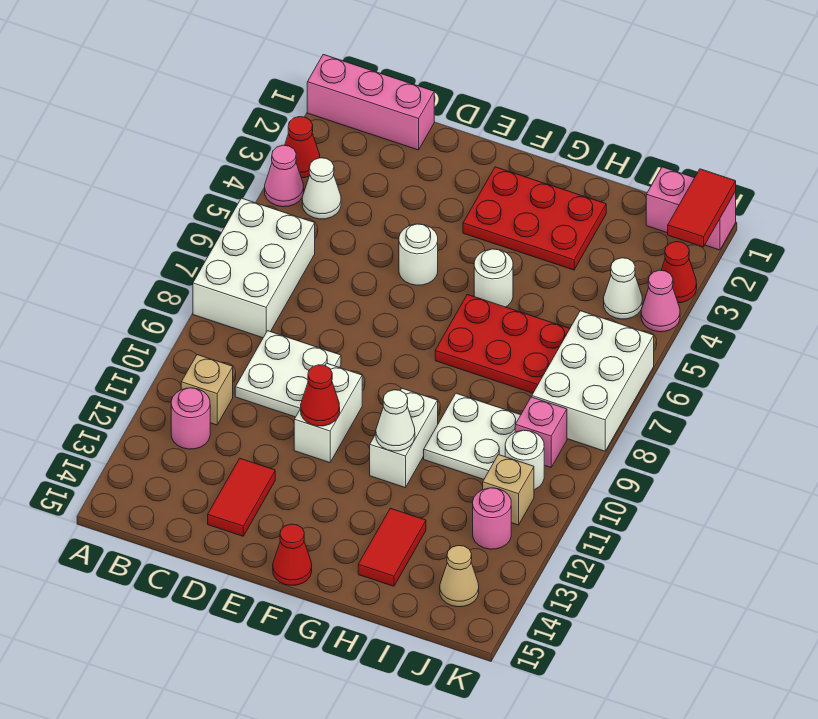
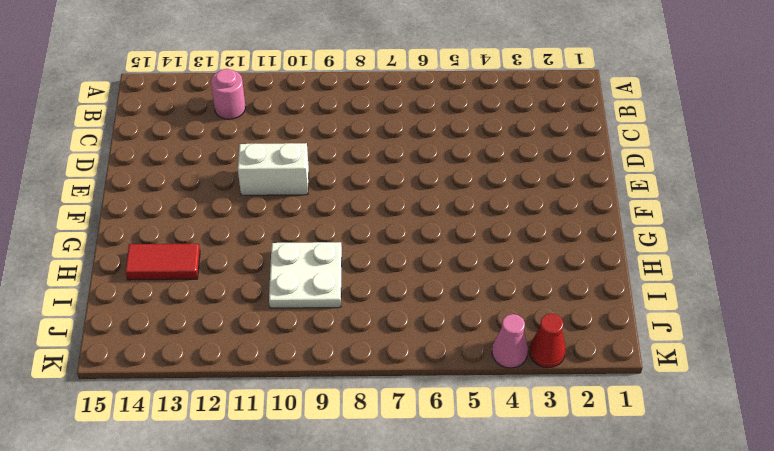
none -> pink 1x3 brick [307,55,434,150]
none -> red 1x1 cone [285,117,320,178]
none -> pink 1x1 cone [265,145,304,207]
none -> white 2x3 brick [193,198,315,338]

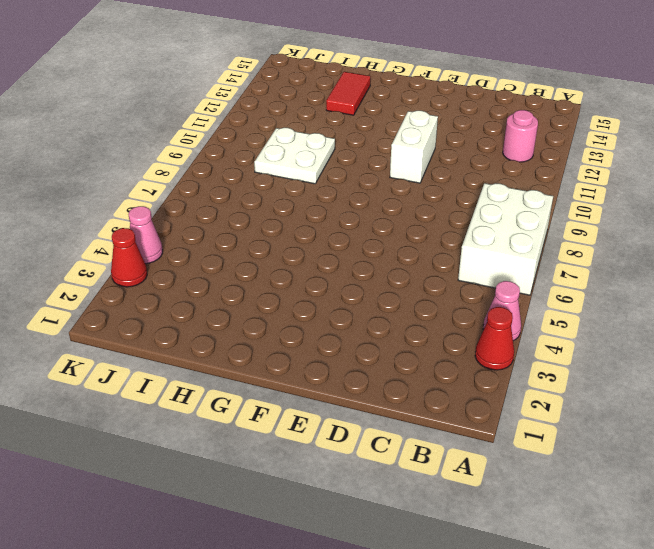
none -> pink 1x3 brick [307,55,434,150]
none -> white 1x1 cone [302,158,341,219]
none -> tan 1x1 brick [181,355,233,425]
none -> white 2x2 plate [235,331,341,417]

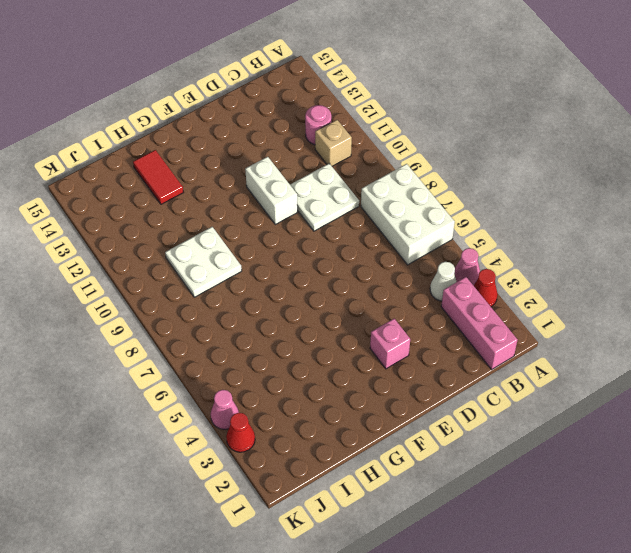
pink 1x3 brick [441,277,518,369] -> pink 1x3 brick turned to [307,55,434,150]
pink 1x1 brick [370,319,410,369] -> pink 1x1 brick moved to [515,397,567,467]
none -> red 1x2 tile [208,459,275,536]
none -> white 1x1 round brick [399,224,438,285]
none -> red 2x3 plate [463,167,606,270]
none -> red 1x1 cone [273,524,312,585]

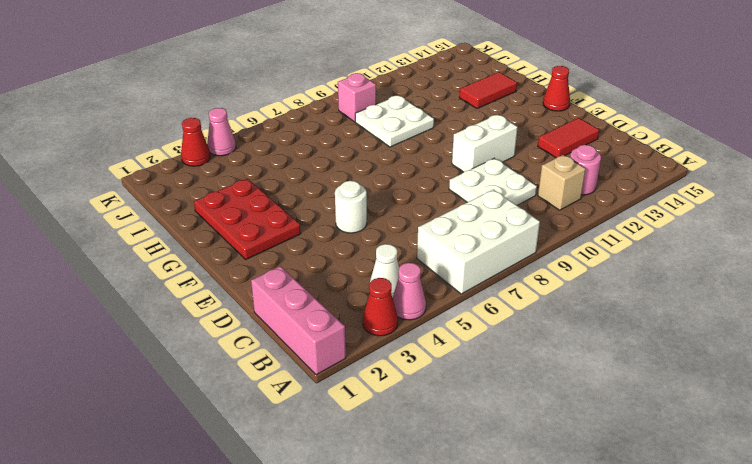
none -> white 1x1 round brick [474,249,513,307]
none -> red 2x3 plate [435,295,570,393]
none -> white 1x2 brick [370,388,438,488]
none -> pink 1x2 brick [646,167,736,250]

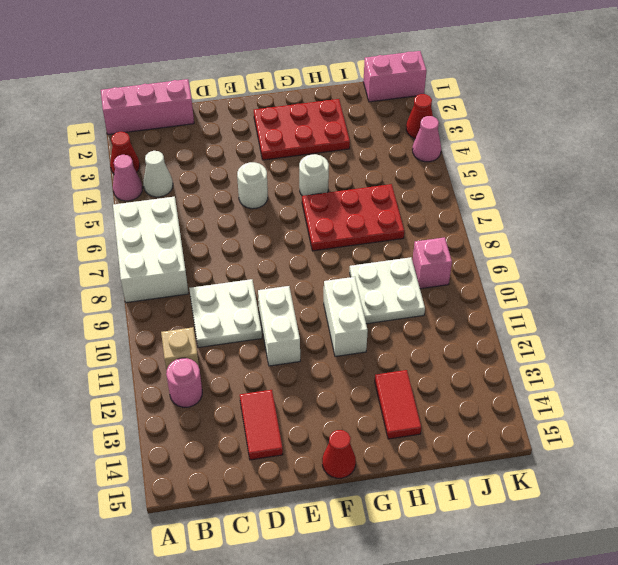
none -> white 1x1 cone [604,258,642,319]
none -> white 2x3 brick [532,311,654,451]
none -> white 1x1 round brick [505,430,544,490]
none -> tan 1x1 brick [483,455,534,525]

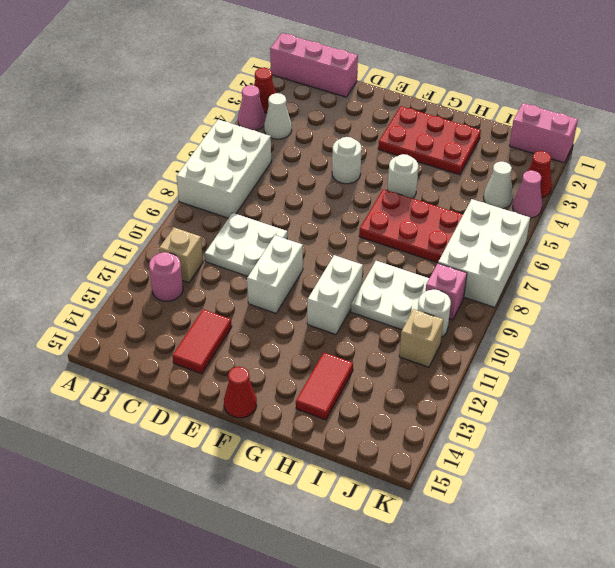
none -> pink 1x1 round brick [473,488,511,549]
none -> tan 1x1 cone [440,546,479,607]
none -> red 1x1 cone [301,365,340,426]
none -> white 1x1 cone [376,390,415,451]

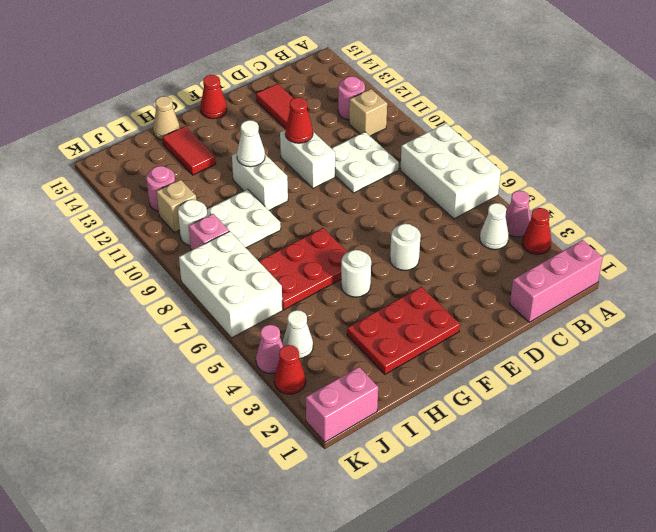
tan 1x1 cone [153,96,180,140] -> tan 1x1 cone moved to [440,546,479,607]
none -> red 1x2 tile [668,169,736,247]

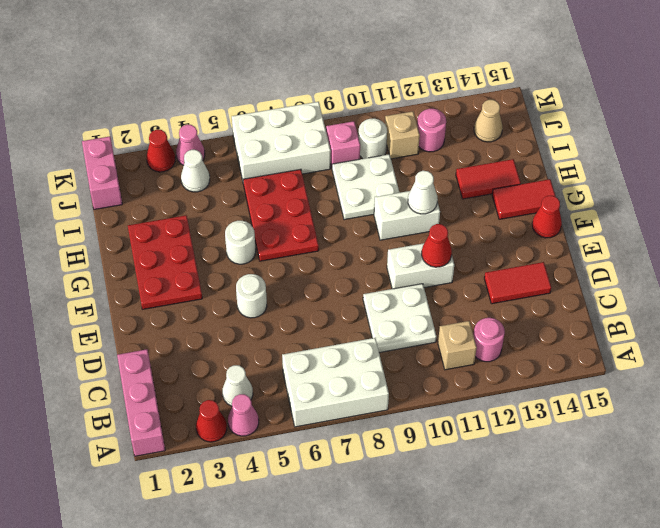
red 1x2 tile [492,179,556,219] -> red 1x2 tile moved to [668,169,736,247]

